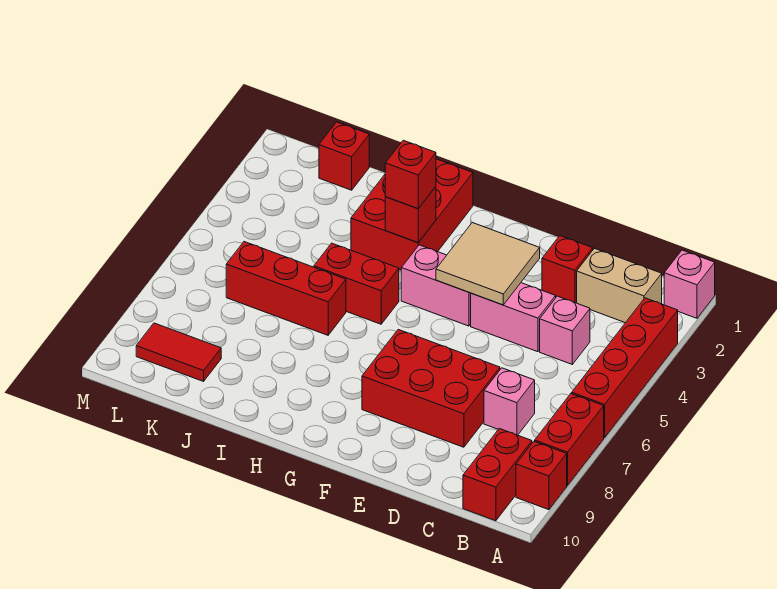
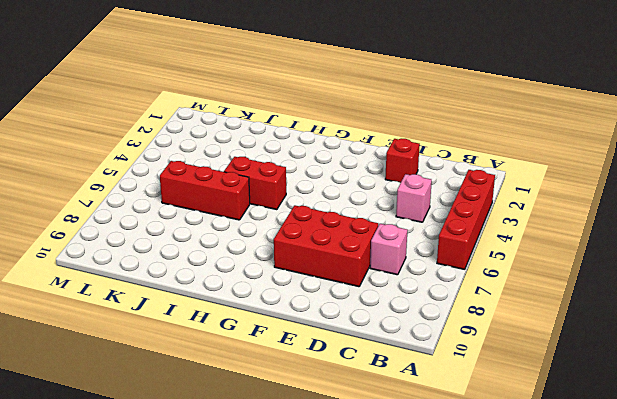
none -> pink 1x1 brick [664,250,715,318]
none -> red 1x2 brick [535,394,604,486]
none -> red 1x1 brick [516,441,567,510]

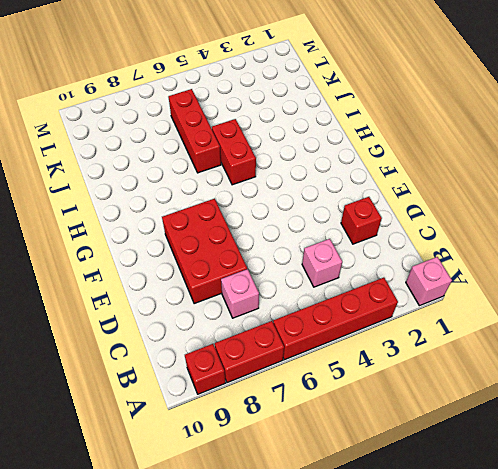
none -> tan 1x2 brick [577,248,662,323]
none -> red 1x2 brick [463,429,532,521]
none -> pink 1x2 brick [471,283,556,352]

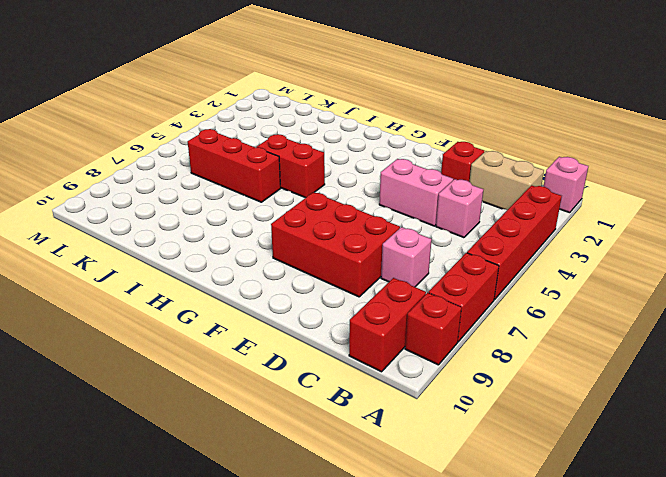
none -> pink 1x2 brick [401,245,471,326]
none -> red 2x3 brick [351,159,473,270]
none -> red 1x1 brick [319,122,369,190]

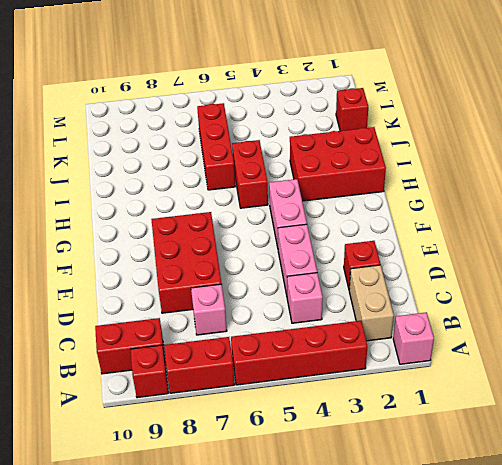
none -> red 1x2 tile [136,323,221,381]
none -> tan 2x2 tile [436,223,540,305]
none -> red 1x1 brick [385,187,436,243]

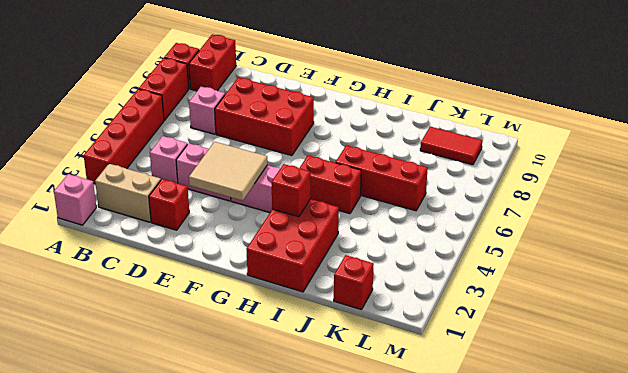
none -> red 1x1 brick [385,140,436,209]

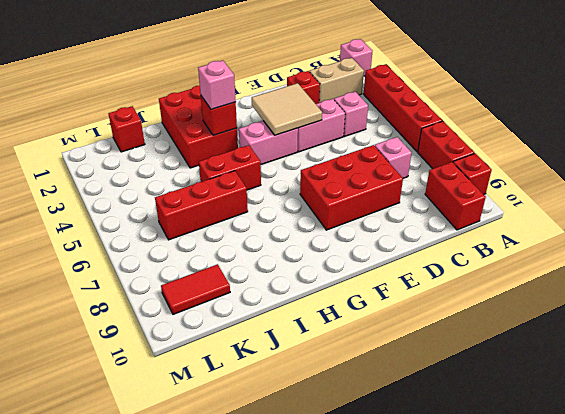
pink 1x1 brick [198,60,236,109] -> red 1x1 brick [385,140,436,209]

